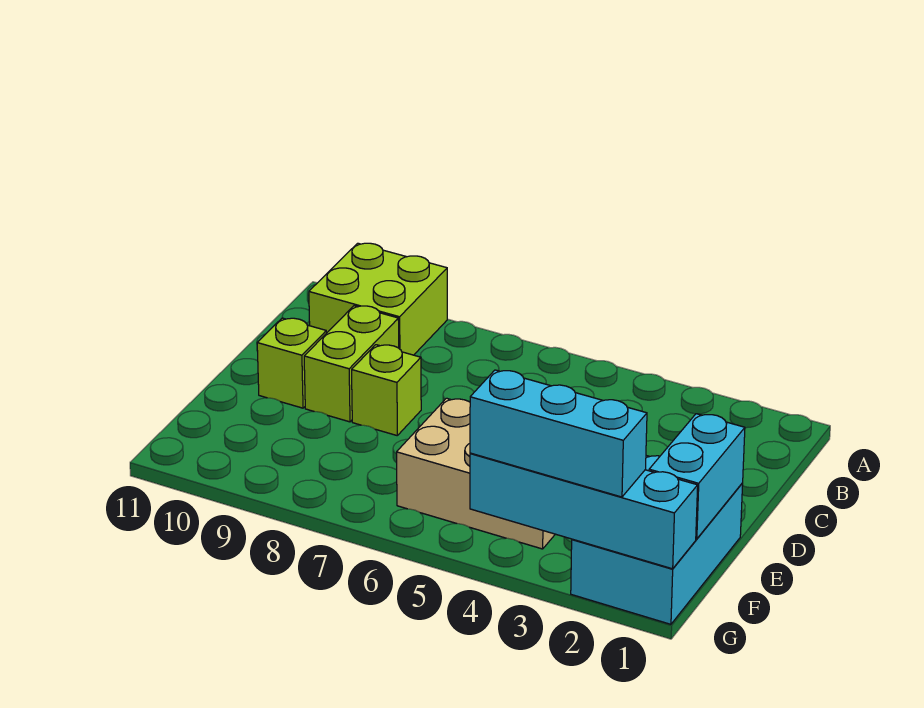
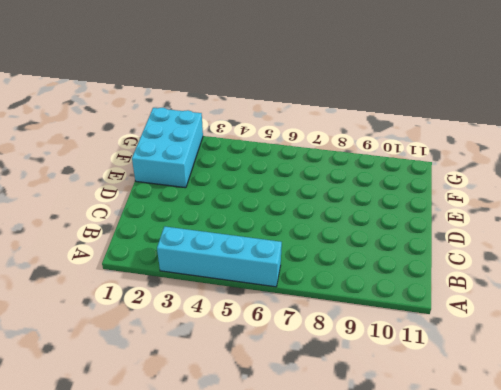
cyan 1x4 brick [157,226,282,287] -> cyan 1x4 brick moved to [470,453,698,569]
none -> lime 2x2 brick [309,243,447,355]
none -> lime 1x2 brick [304,306,399,422]

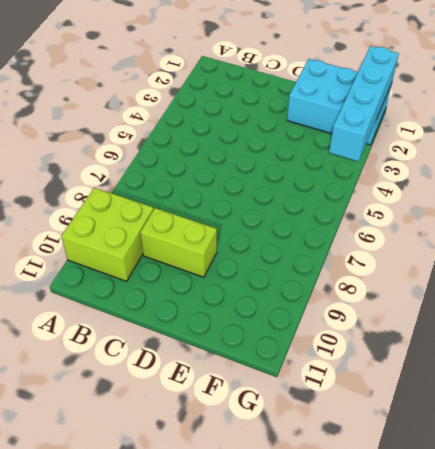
none -> lime 1x1 brick [352,345,421,435]
none -> lime 1x1 brick [257,318,326,408]

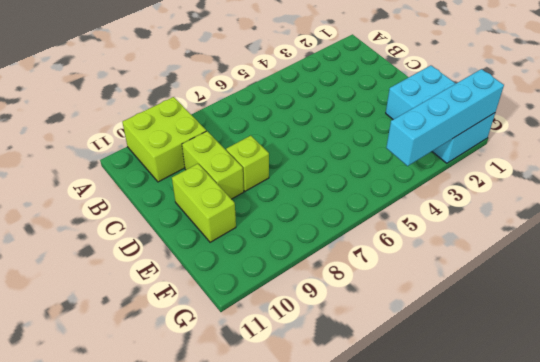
lime 1x2 brick [172,164,236,242] -> lime 1x1 brick [257,318,326,408]
none -> tan 2x3 brick [397,398,555,549]
none -> cyan 1x2 brick [649,414,745,539]

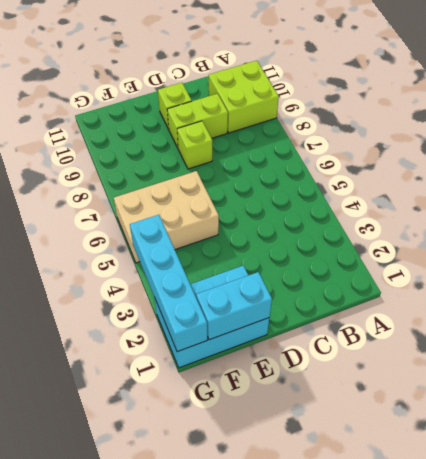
tan 2x3 brick [114,171,219,263] -> tan 2x3 brick turned to [397,398,555,549]
none -> cyan 1x3 brick [470,370,647,497]

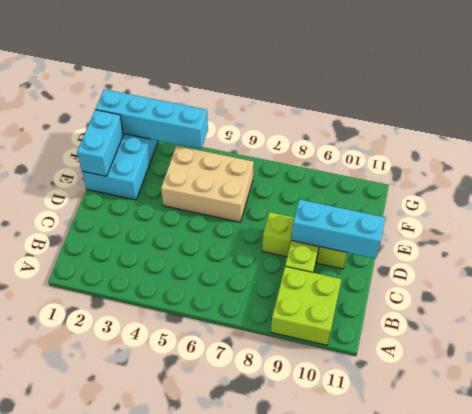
cyan 1x3 brick [291,199,385,259] -> cyan 1x3 brick moved to [470,370,647,497]

